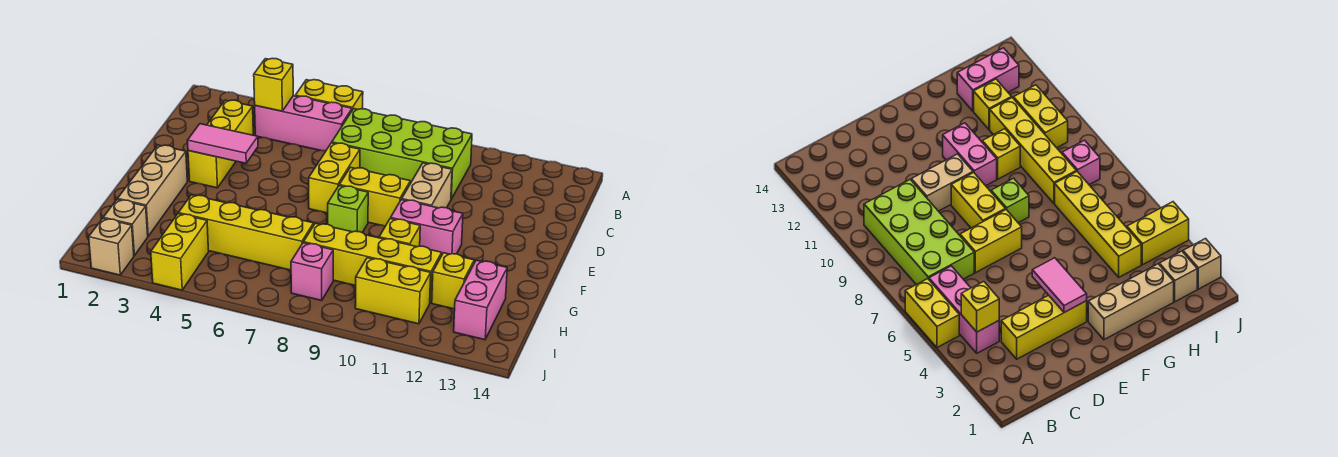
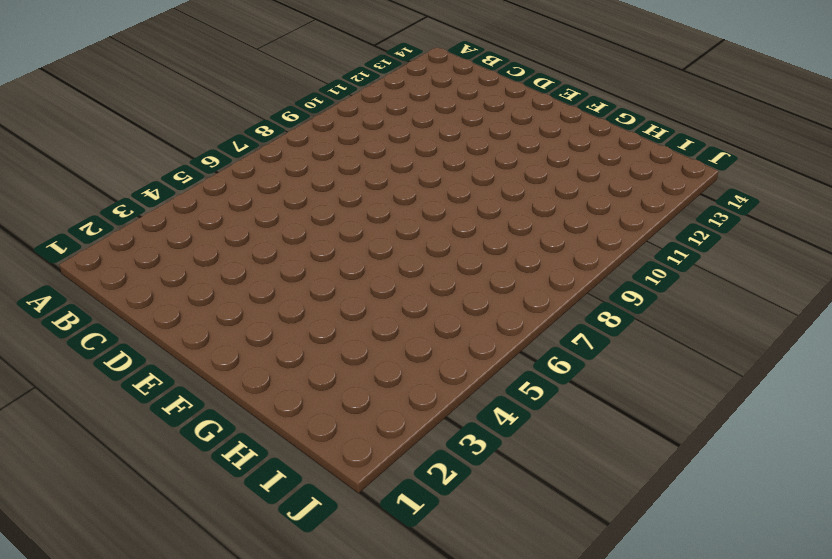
none -> yellow 1x2 brick [295,80,363,110]
none -> pink 1x3 brick [255,96,352,151]
none -> lime 2x4 brick [332,109,472,199]

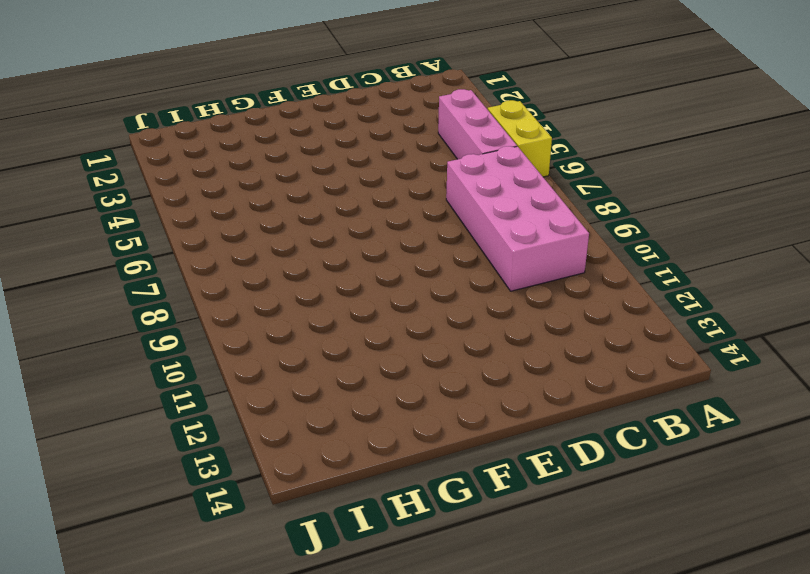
pink 2x4 brick [446,146,589,291] -> lime 2x4 brick [332,109,472,199]
none -> yellow 1x3 brick [188,100,253,188]
none -> yellow 1x2 brick [309,143,360,213]
none -> tan 1x2 brick [402,163,452,208]

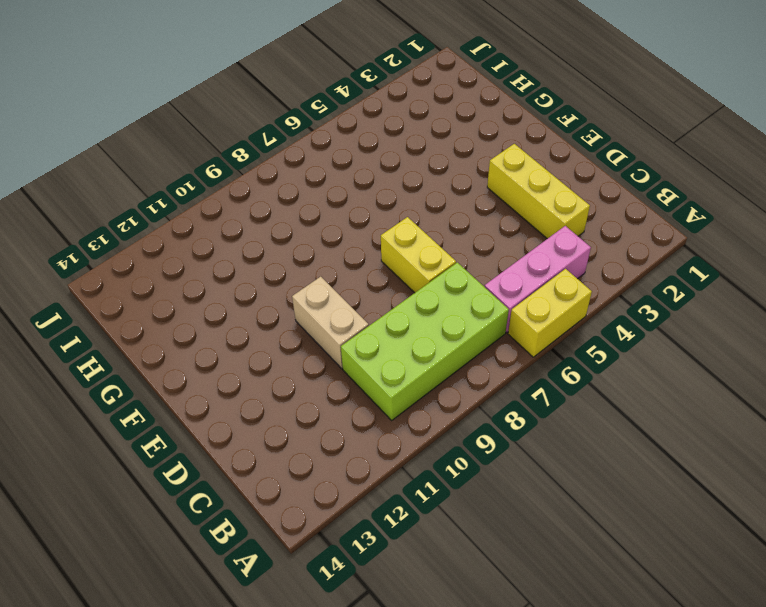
none -> yellow 1x2 brick [339,167,410,226]
none -> tan 1x3 brick [118,145,187,236]
none -> lime 1x1 brick [328,186,368,233]

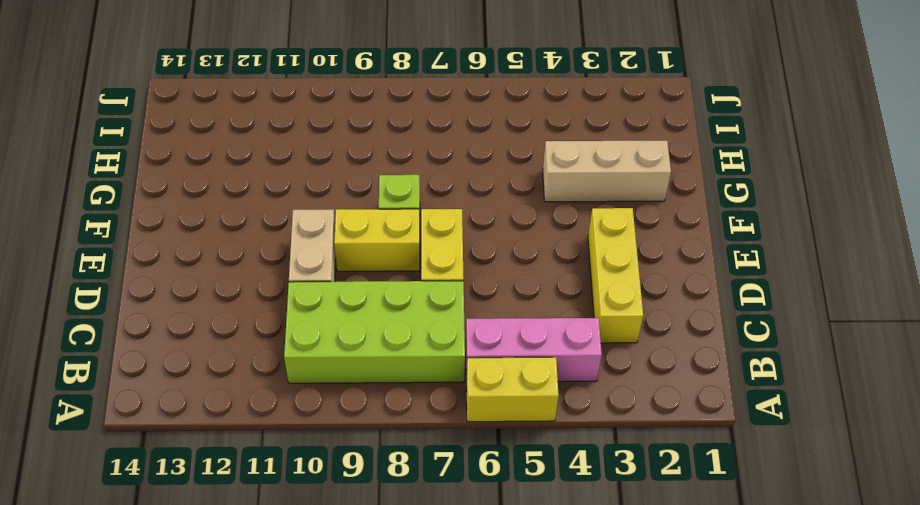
tan 1x3 brick [543,141,671,202] -> tan 1x3 brick turned to [118,145,187,236]
none -> pink 1x2 brick [391,200,463,254]
none -> yellow 1x1 brick [379,219,420,247]
none -> yellow 1x4 brick [178,195,314,270]

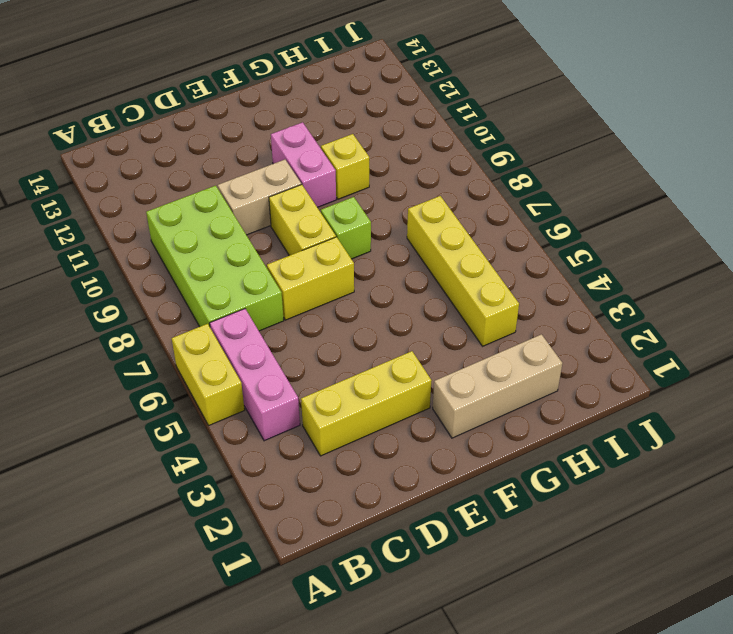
none -> yellow 1x4 brick [303,223,442,302]
none -> yellow 1x1 brick [432,253,474,309]
none -> pink 1x2 brick [454,260,507,340]

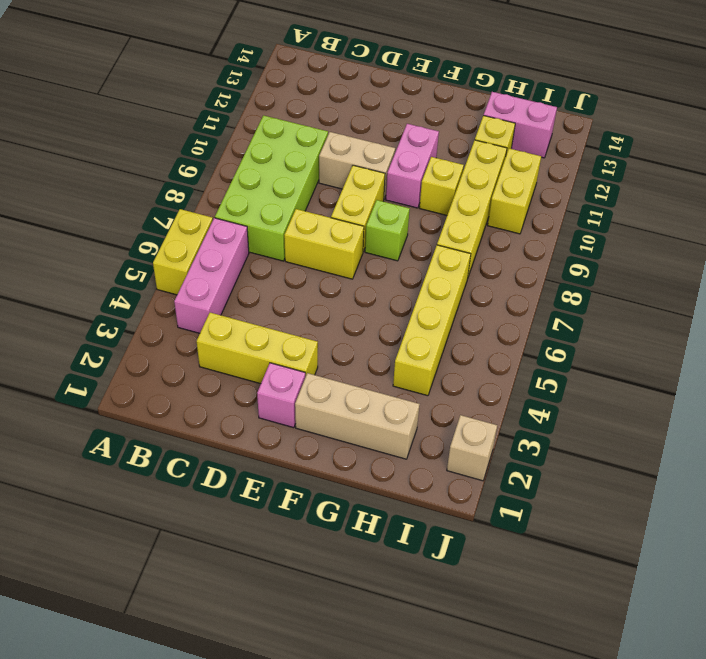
pink 1x1 brick [257,363,305,428] -> pink 1x1 brick moved to [291,243,333,300]
none -> tan 1x1 brick [103,199,148,256]
none -> yellow 1x2 brick [151,214,209,290]
none -> yellow 1x1 brick [254,58,293,111]

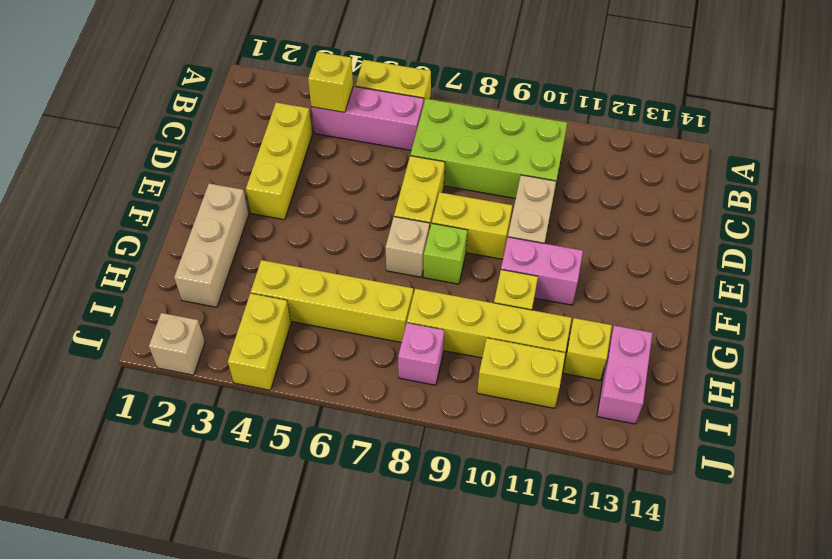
tan 1x1 brick [386,217,430,277] -> tan 1x1 brick moved to [103,199,148,256]
none -> pink 1x2 tile [187,124,258,163]

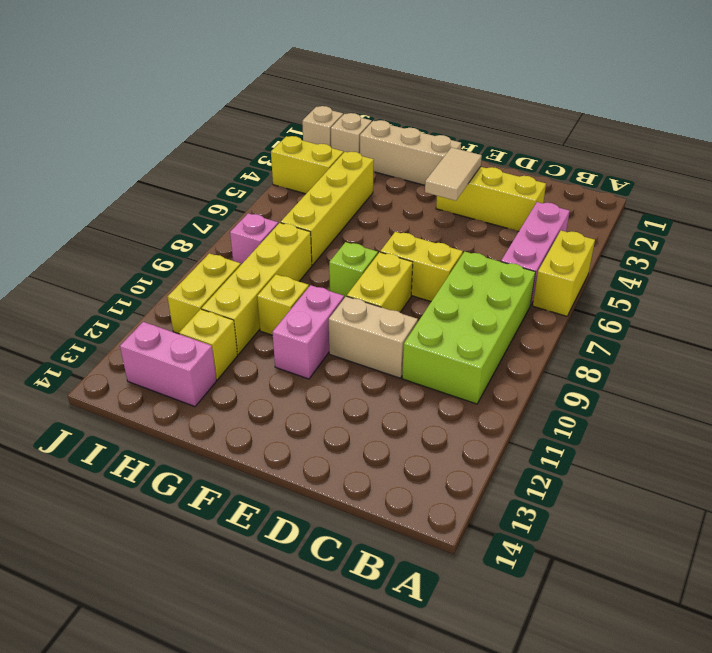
tan 1x2 tile [425,148,482,201] -> pink 1x2 tile [187,124,258,163]
none -> yellow 1x1 brick [254,58,293,111]

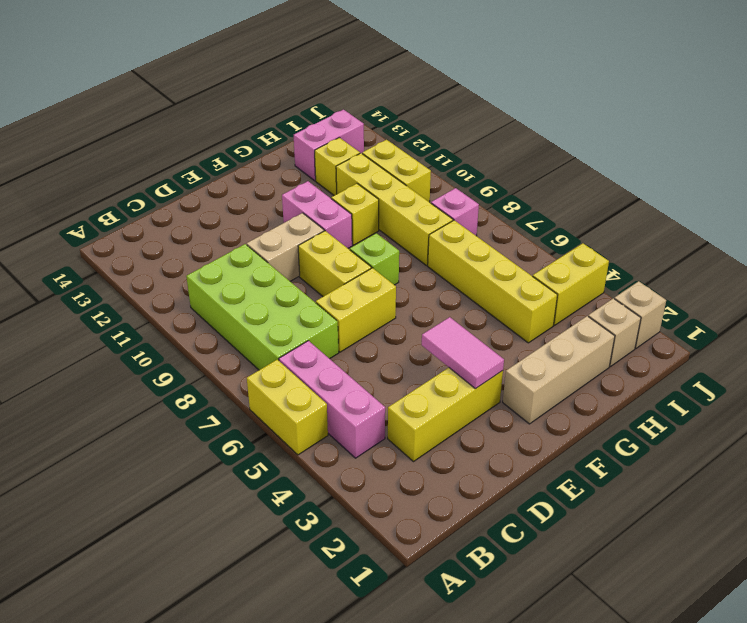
none -> yellow 1x1 brick [254,58,293,111]

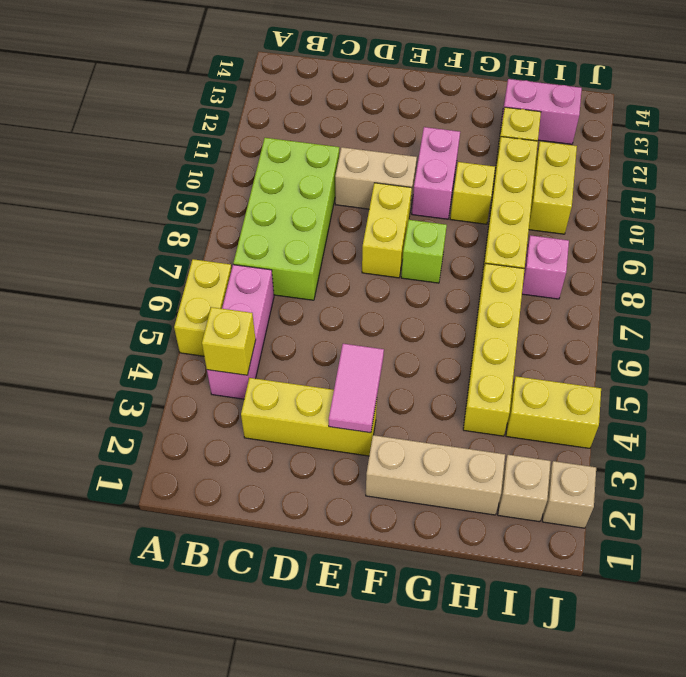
none -> yellow 1x2 brick [309,143,360,213]

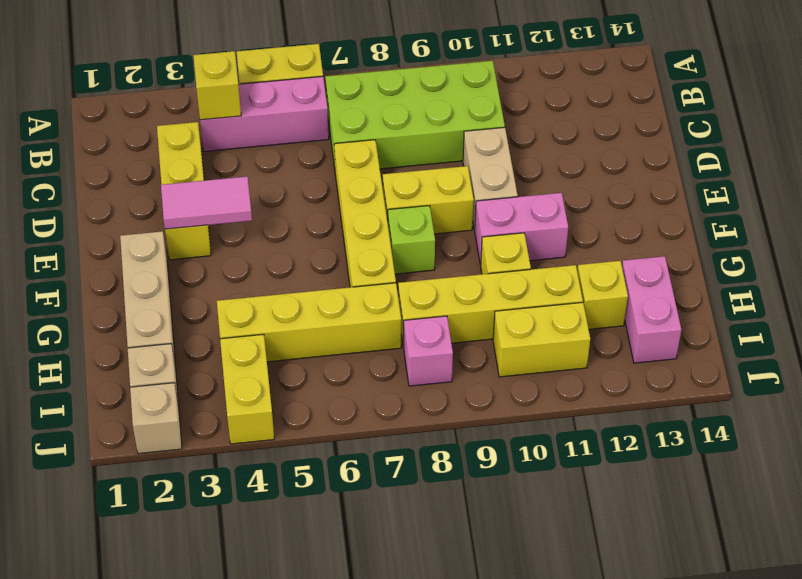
yellow 1x4 brick [334,140,396,287] -> yellow 1x2 brick [309,143,360,213]

